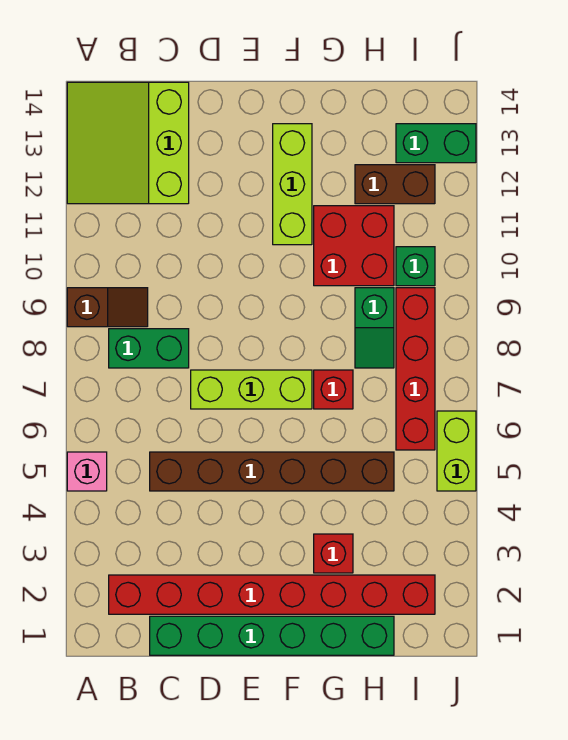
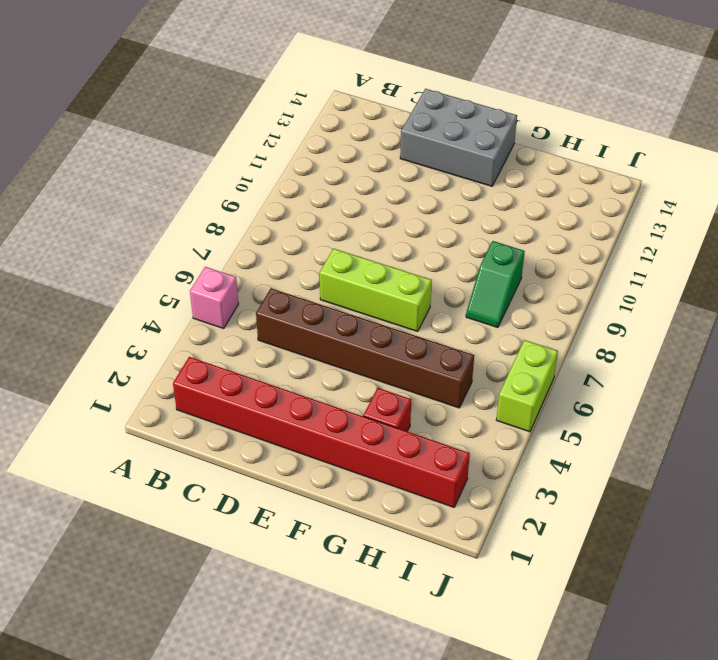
grey 2x3 brick [400,89,517,186] -> lime 1x3 brick [273,124,312,245]
none -> brown 1x2 slope [67,288,148,327]
none -> lime 3x3 slope [67,82,189,204]
none -> green 1x2 brick [109,329,189,368]

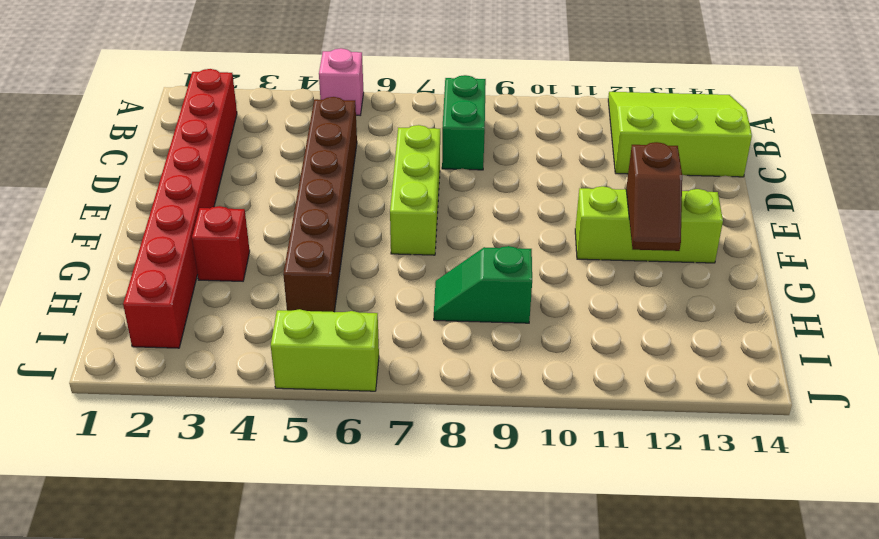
brown 1x2 slope [626,142,682,251] -> brown 1x2 slope moved to [67,288,148,327]
none -> green 1x6 brick [150,616,394,655]
none -> red 1x1 brick [314,370,353,409]
none -> red 2x2 brick [314,206,394,286]

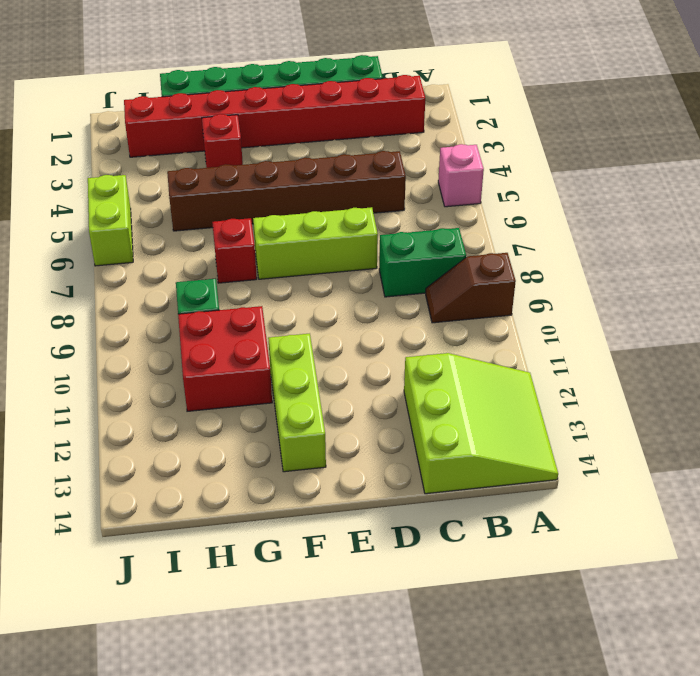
none -> brown 1x2 brick [355,165,435,204]
none -> red 1x4 brick [396,288,435,450]
none -> green 1x1 brick [396,247,435,286]

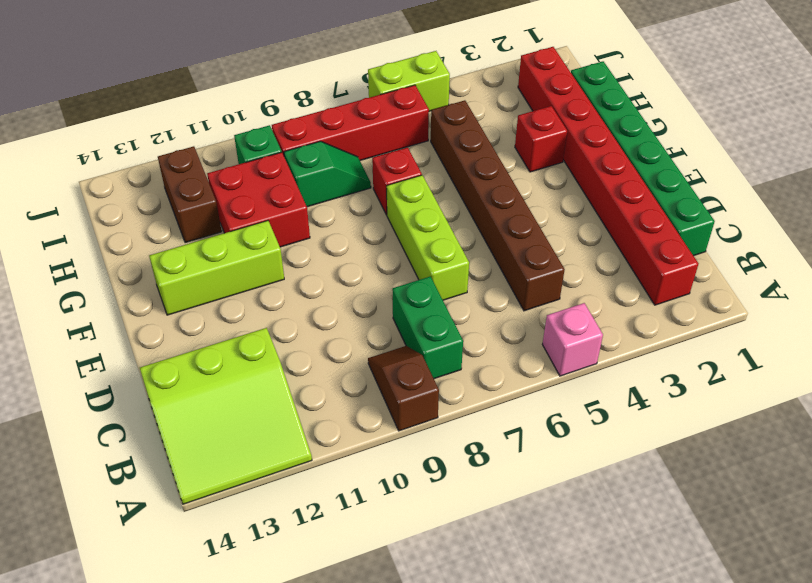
none -> green 1x2 brick [396,124,476,163]

